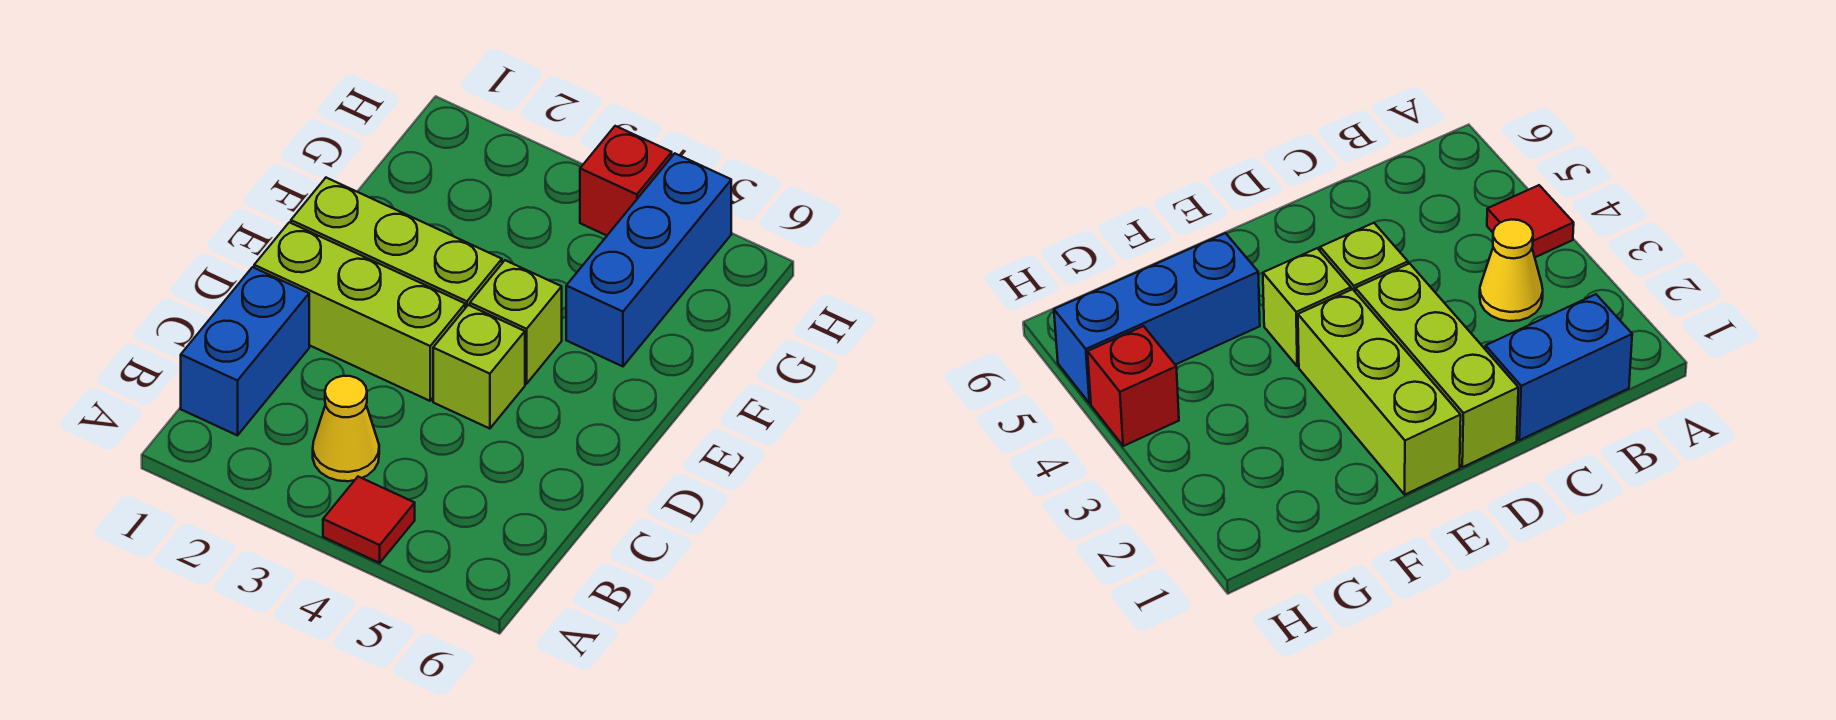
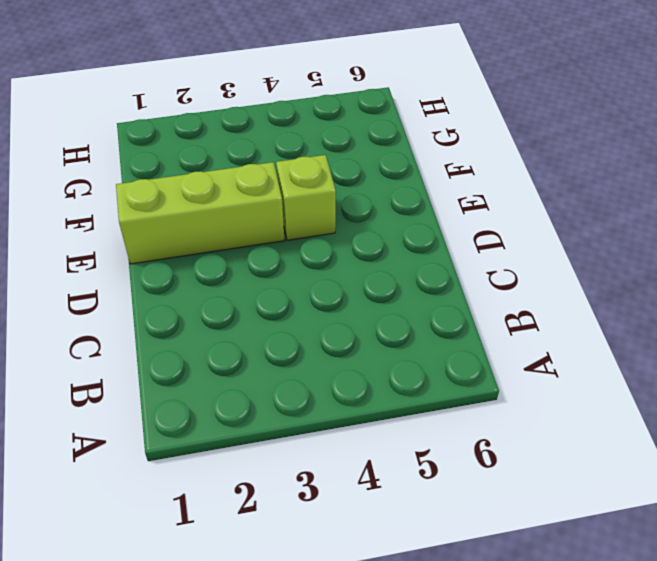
none -> red 1x1 tile [323,477,415,563]
none -> blue 1x2 brick [181,267,309,435]

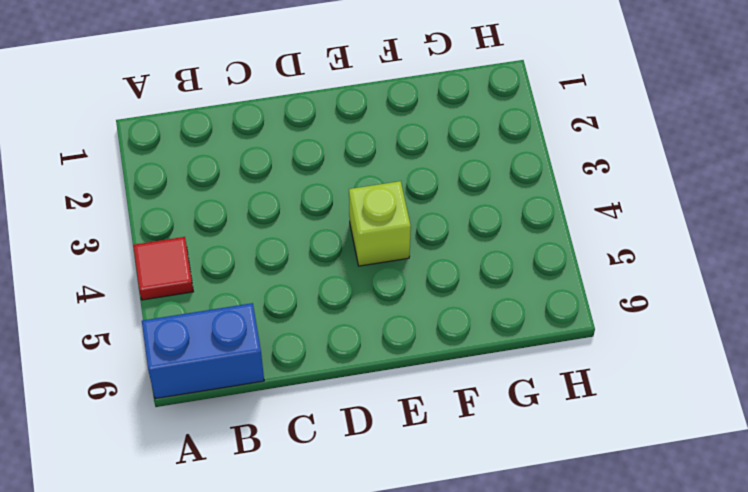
blue 1x2 brick [142,303,264,399] -> blue 1x2 brick moved to [181,267,309,435]
none -> yellow 1x1 cone [313,376,379,481]
none -> lime 1x3 brick [254,222,465,401]

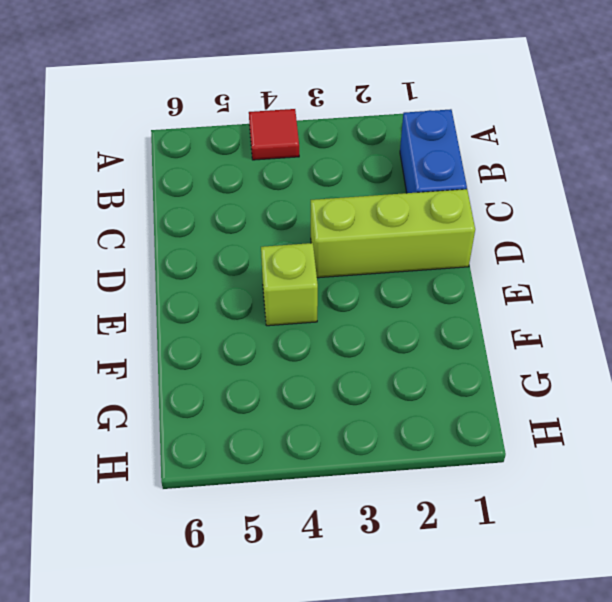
none -> yellow 1x1 cone [313,376,379,481]
none -> lime 1x1 brick [433,305,525,429]

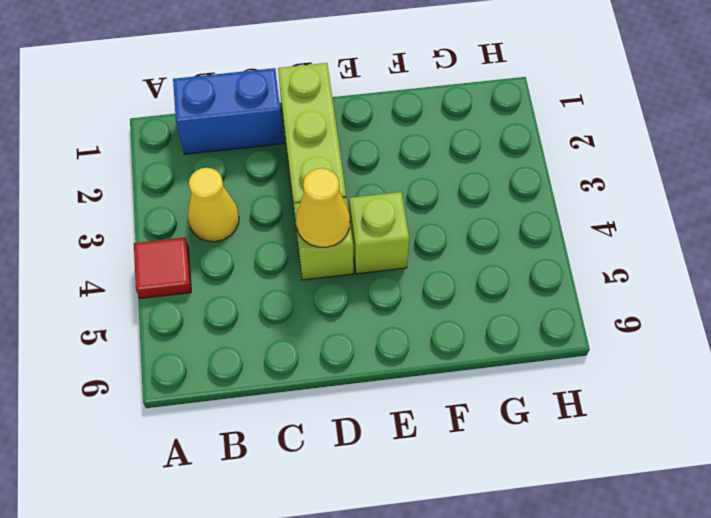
yellow 1x1 cone [296,168,350,247] -> none
none -> lime 1x3 brick [291,178,502,308]
none -> blue 1x3 brick [566,154,731,366]

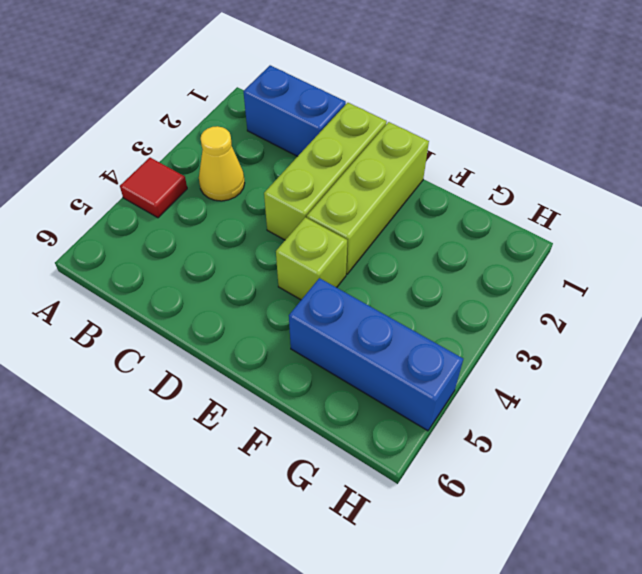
none -> lime 1x1 brick [433,305,525,429]
none -> red 1x1 brick [580,126,672,236]

